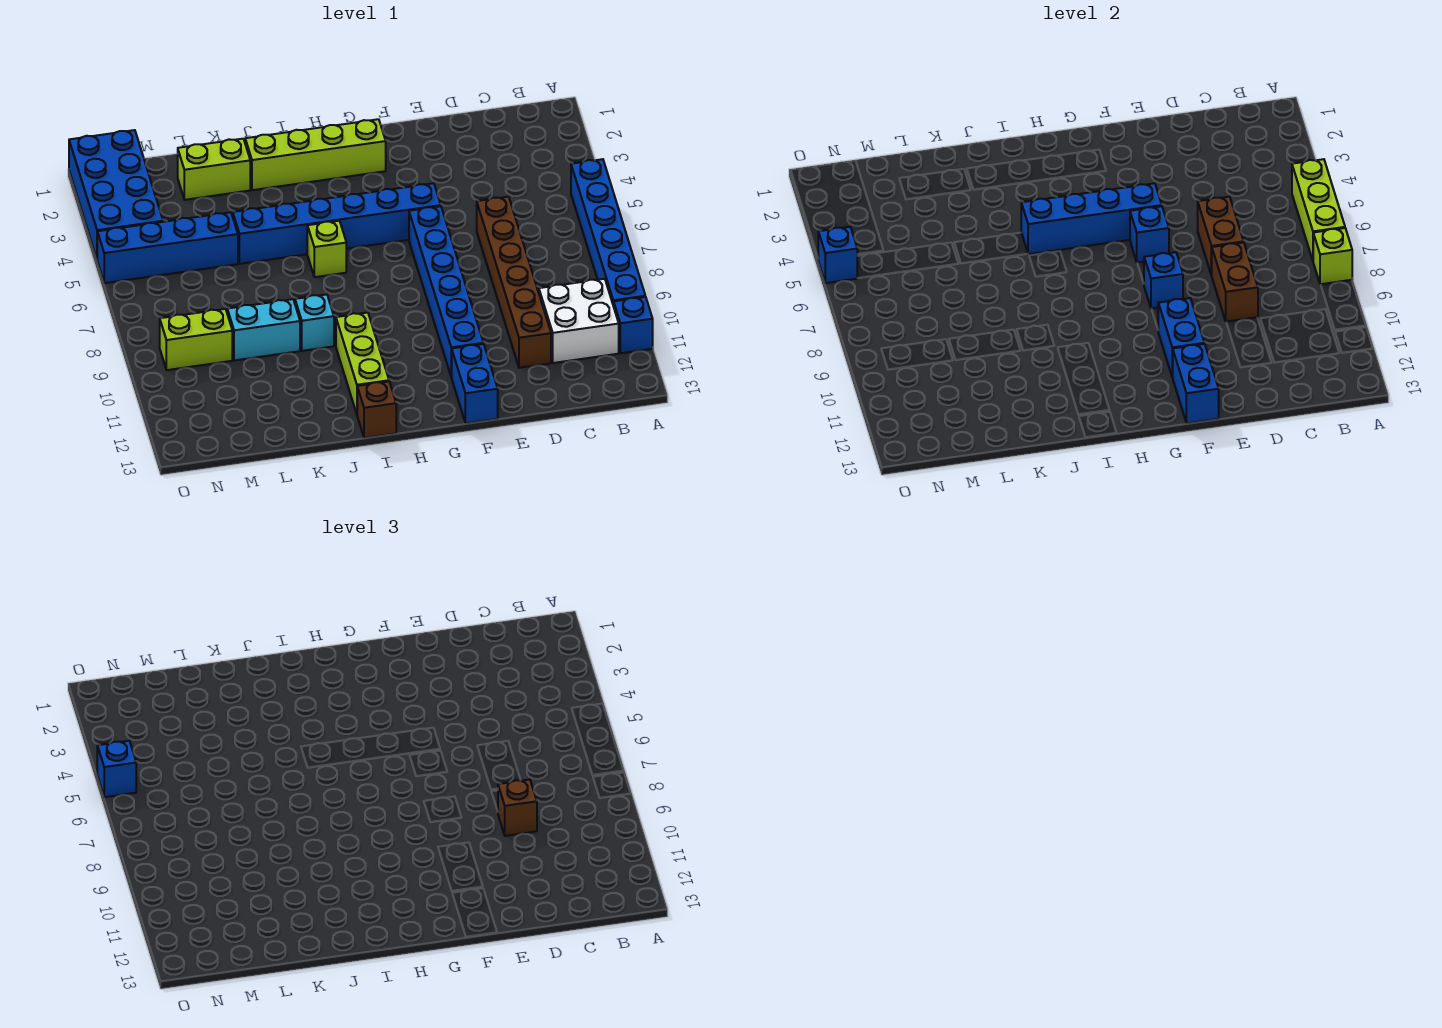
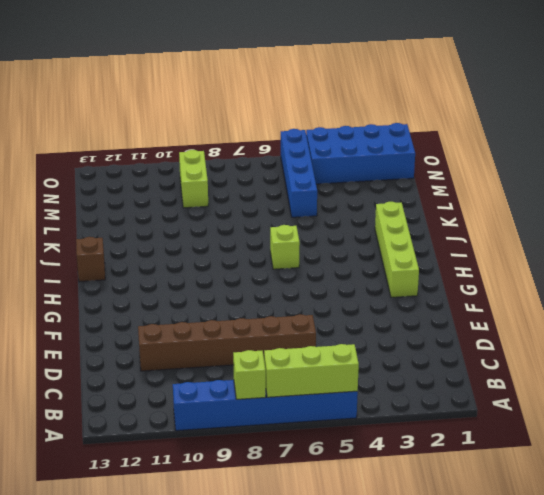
none -> blue 1x1 brick [614,297,653,353]
none -> white 2x2 brick [539,279,619,363]
none -> blue 1x6 brick [233,183,441,264]

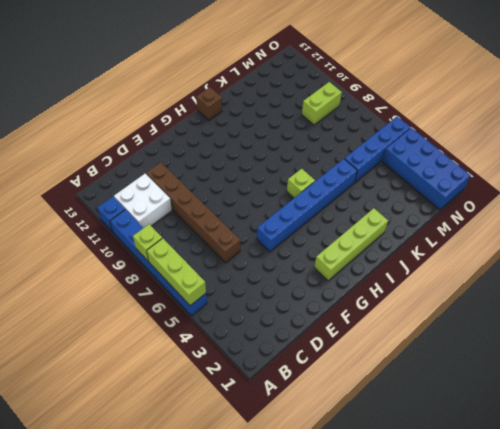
none -> blue 1x6 brick [409,206,483,377]
none -> blue 1x2 brick [451,344,498,423]
none -> lime 1x3 brick [336,313,389,414]

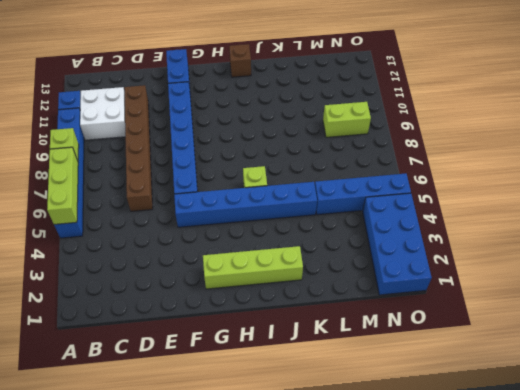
none -> lime 1x3 brick [336,313,389,414]
none -> cyan 1x1 brick [295,294,334,351]
none -> lime 1x2 brick [178,139,250,200]

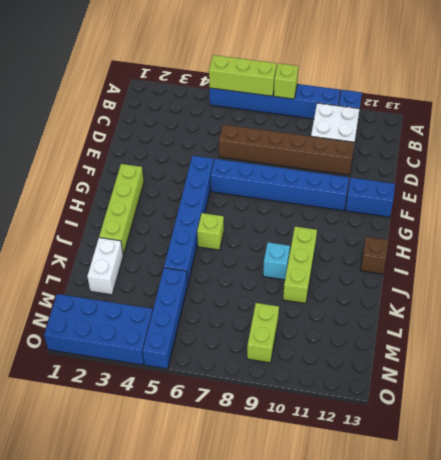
lime 1x3 brick [283,227,317,303] -> lime 1x3 brick turned to [336,313,389,414]
white 1x2 brick [87,238,123,295] -> lime 1x2 brick [178,139,250,200]
none -> cyan 1x2 brick [227,299,300,361]
none -> brown 1x2 brick [1198,197,1244,276]
none -> brown 1x2 brick [1212,243,1258,322]

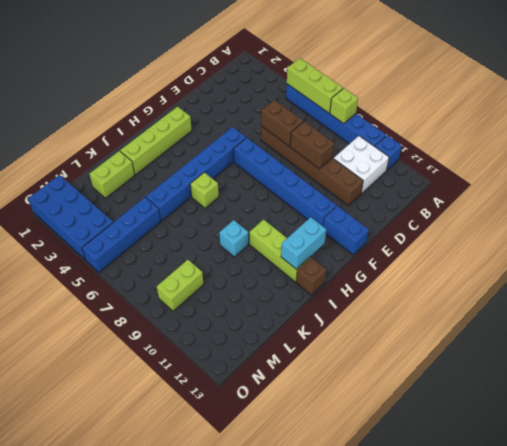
cyan 1x2 brick [281,217,326,269] -> cyan 1x2 brick moved to [227,299,300,361]
none -> blue 1x4 brick [1021,183,1162,254]
none -> blue 1x1 brick [1130,206,1169,262]
none -> blue 1x1 brick [1144,252,1183,309]

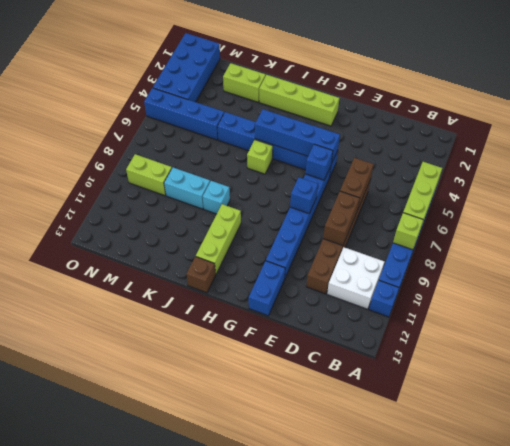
none -> blue 1x2 brick [1158,298,1204,377]
none -> blue 1x2 brick [1172,344,1219,423]
none -> blue 1x1 brick [818,227,857,283]

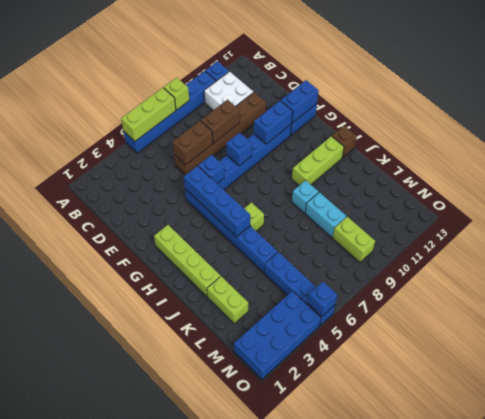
none -> brown 1x1 brick [498,779,537,836]
none -> blue 1x1 brick [97,741,136,797]

